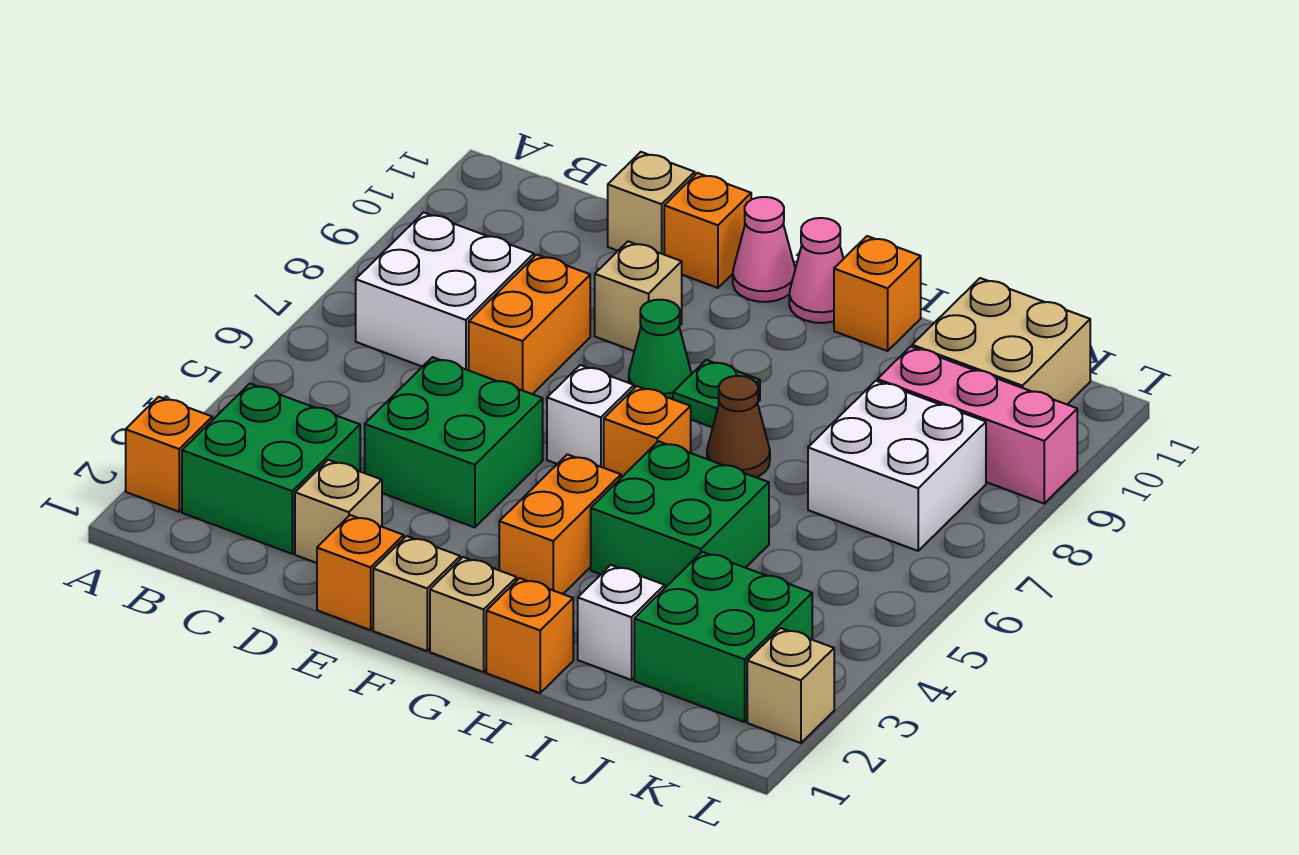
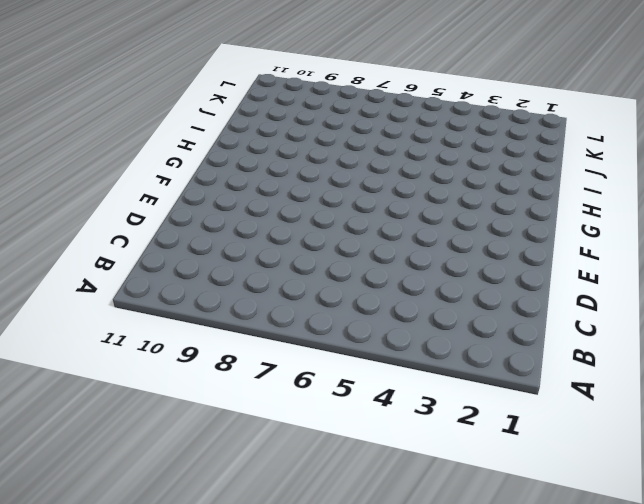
none -> orange 1x1 brick [126,397,212,512]
none -> green 2x2 brick [182,384,360,554]
none -> white 2x2 brick [356,212,534,370]

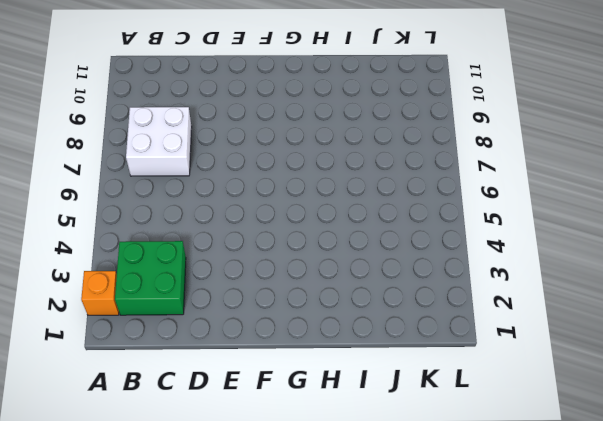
none -> tan 1x1 brick [295,460,382,563]
none -> green 2x2 brick [365,357,543,527]
none -> orange 1x2 brick [469,255,590,394]

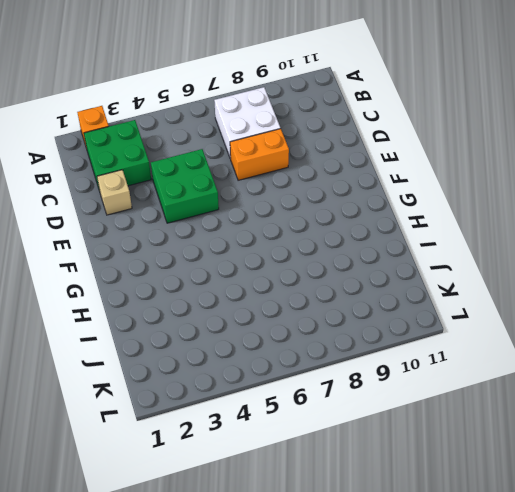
none -> tan 1x1 brick [608,152,695,254]
none -> orange 1x1 brick [317,515,404,630]
none -> tan 1x1 brick [595,241,682,351]

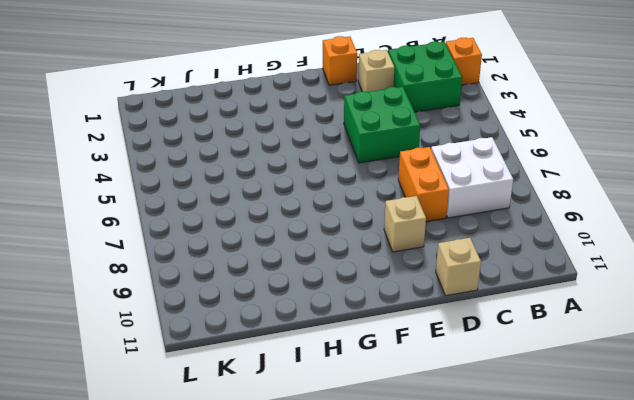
none -> orange 1x1 brick [664,173,751,288]
none -> tan 1x1 brick [373,536,460,651]
none -> white 1x1 brick [547,365,634,468]

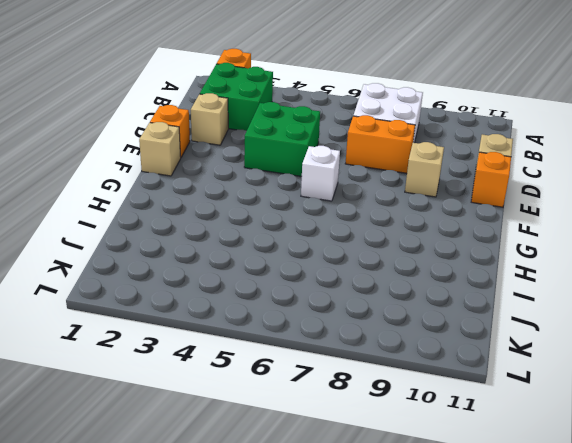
none -> green 1x1 cone [629,300,692,399]
none -> pink 1x1 cone [733,197,795,302]
none -> tan 1x1 brick [430,557,517,672]

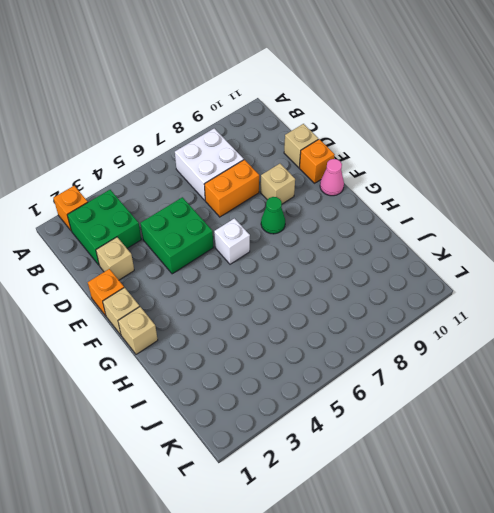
none -> orange 1x2 brick [499,454,621,594]
none -> orange 1x1 brick [604,386,691,478]
none -> green 1x1 plate [673,360,760,427]

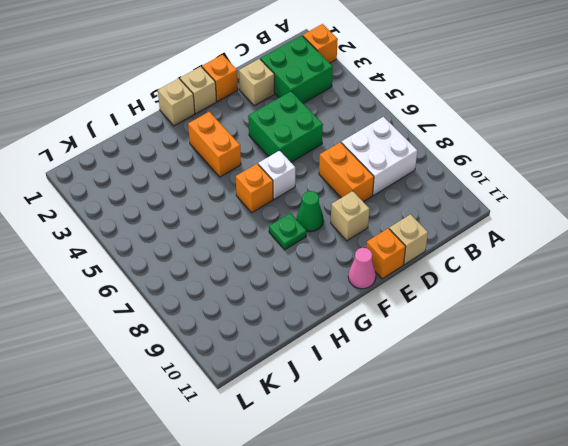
none -> pink 1x1 cone [789,218,843,323]
none -> orange 1x1 brick [486,578,573,693]
none -> green 2x2 brick [591,441,769,588]

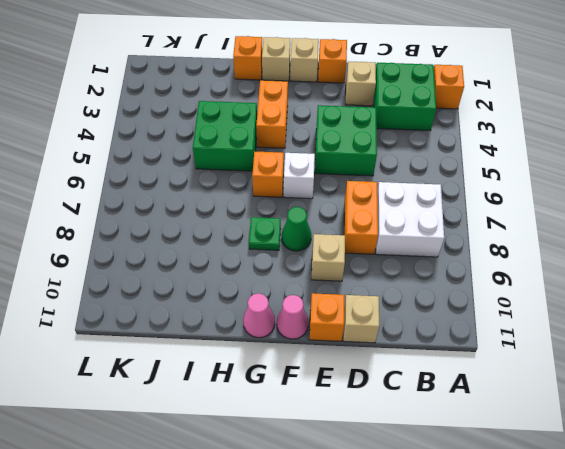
none -> brown 1x1 cone [707,376,770,477]
none -> orange 1x1 brick [834,236,921,351]
none -> white 1x1 brick [578,565,665,680]

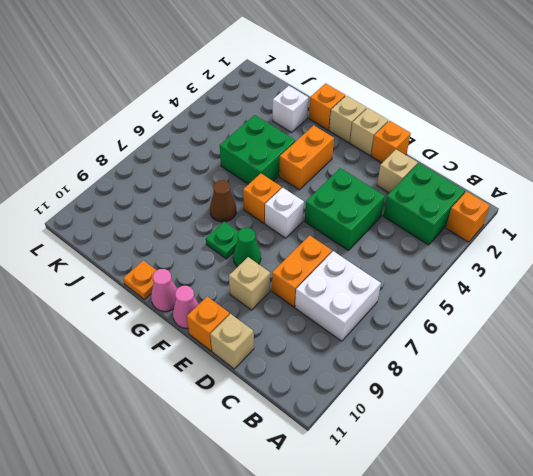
orange 1x1 plate [123,260,157,300] -> orange 1x1 brick [834,236,921,351]
none -> green 2x2 brick [634,552,812,722]
none -> white 2x2 brick [808,381,986,551]
none -> pink 1x3 brick [877,346,1077,503]

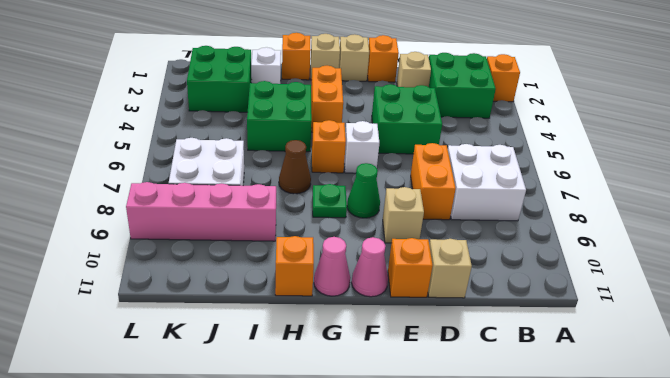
pink 1x4 brick [126,182,276,241] -> pink 1x3 brick [877,346,1077,503]
none -> tan 2x2 brick [912,278,1090,404]
none -> tan 1x1 brick [747,628,834,743]

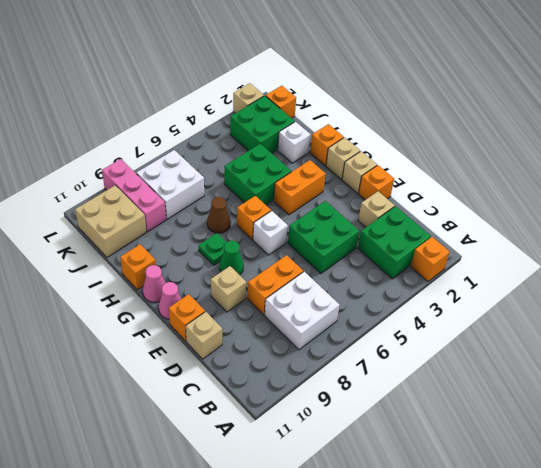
orange 1x1 brick [266,86,296,118] -> none

